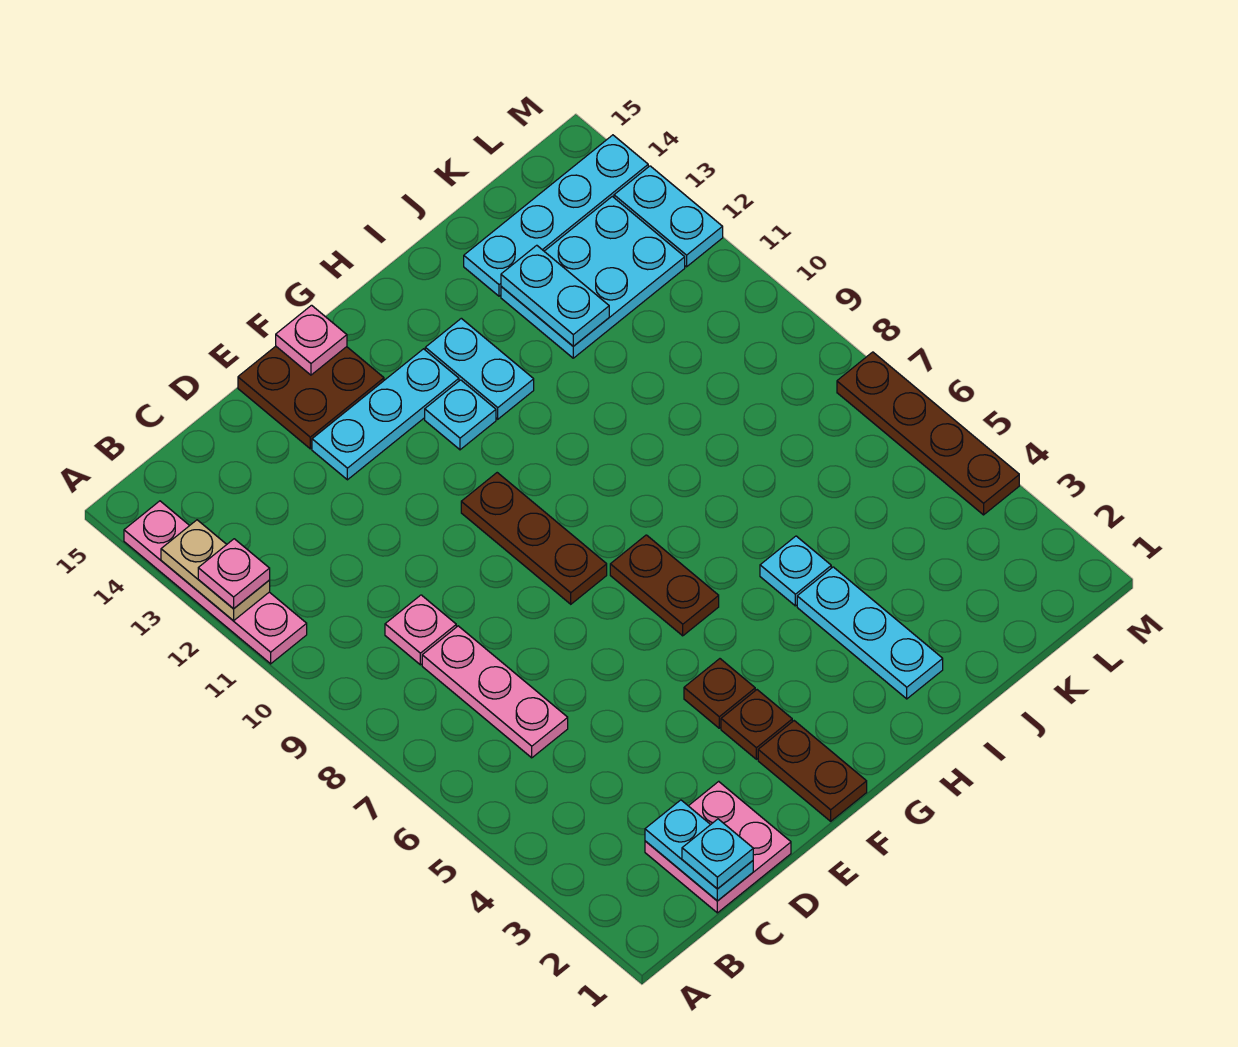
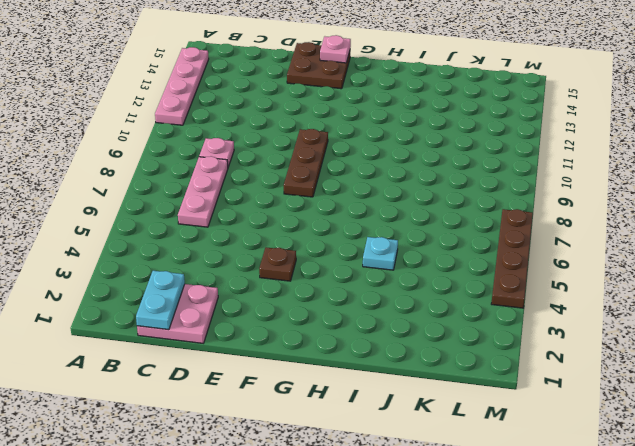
none -> cyan 1x3 plate [312,349,459,480]
none -> brown 1x2 plate [758,721,867,821]
none -> brown 1x1 plate [721,690,792,759]

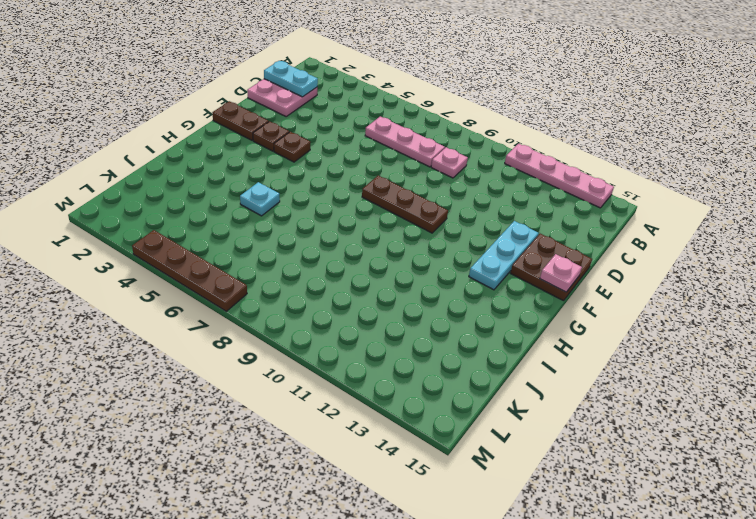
none -> brown 1x2 plate [610,535,719,636]
none -> cyan 1x1 plate [425,380,496,450]
none -> cyan 1x2 plate [425,318,534,419]

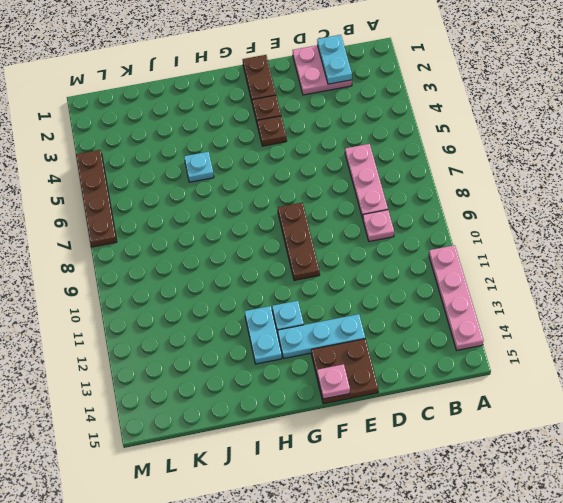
none -> brown 1x2 plate [610,535,719,636]
none -> cyan 1x3 plate [797,567,943,699]
none -> cyan 2x3 plate [501,196,685,358]

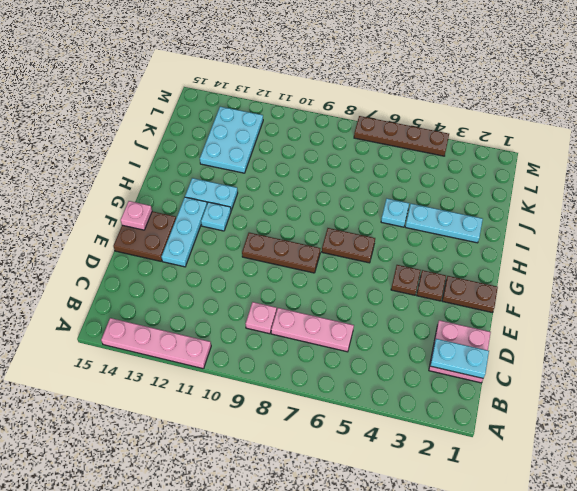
none -> cyan 1x4 plate [464,135,648,296]
none -> cyan 1x2 plate [614,166,723,267]
none -> tan 1x2 plate [161,520,270,621]

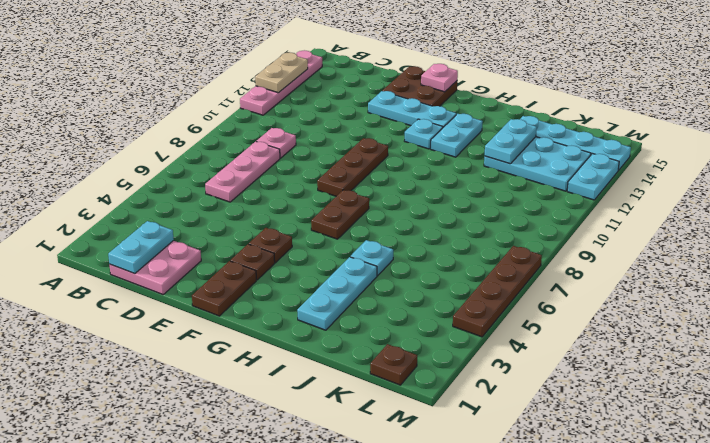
brown 1x1 plate [370,344,417,385] -> none
none -> pink 1x1 plate [198,539,270,609]
none -> cyan 1x1 plate [682,819,753,889]

